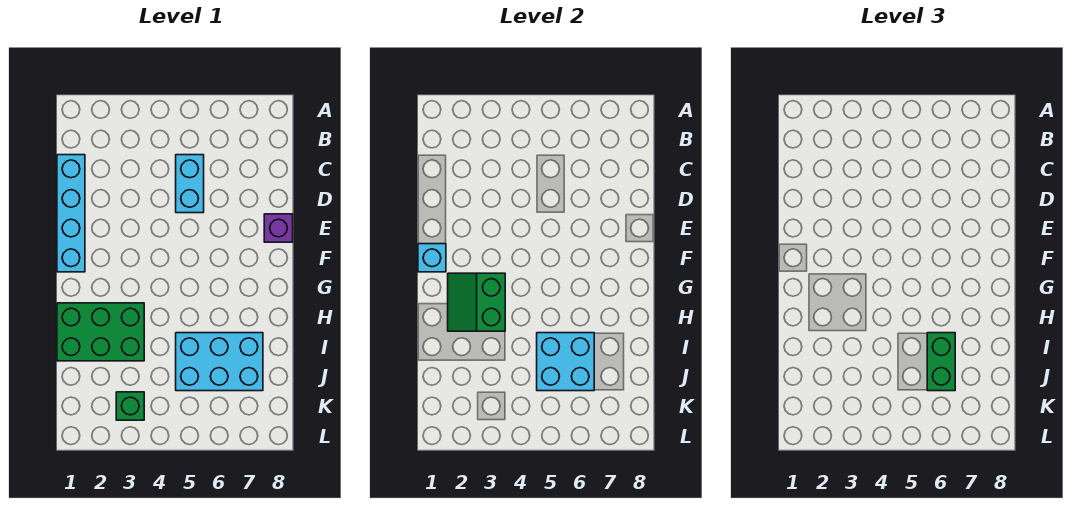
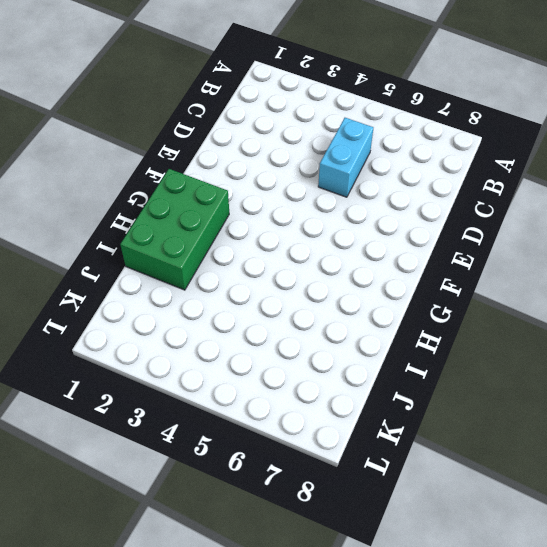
green 2x3 brick [120,169,229,290] -> green 2x3 brick turned to [57,303,144,361]
none -> cyan 1x4 brick [57,155,85,272]
none -> purple 1x1 brick [264,214,293,242]

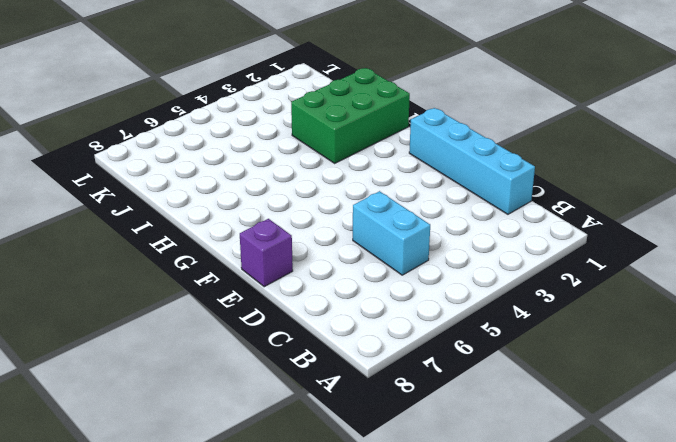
none -> cyan 2x3 brick [176,333,263,391]
none -> green 1x1 brick [116,392,144,420]

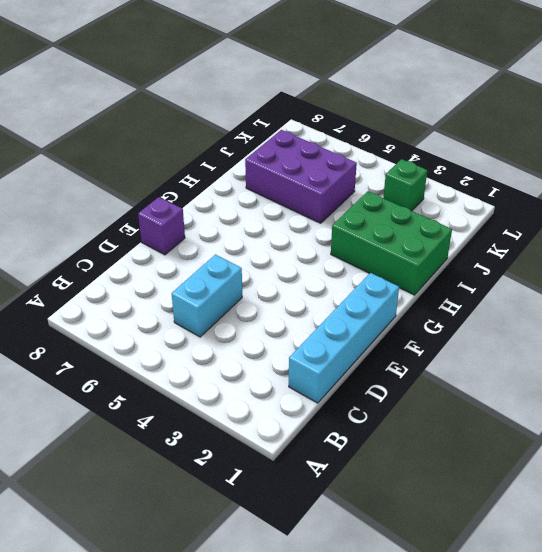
purple 2x3 brick [245,130,357,223] -> cyan 2x3 brick [176,333,263,391]
none -> cyan 1x1 brick [418,244,446,272]
none -> green 2x2 slope [448,273,505,331]

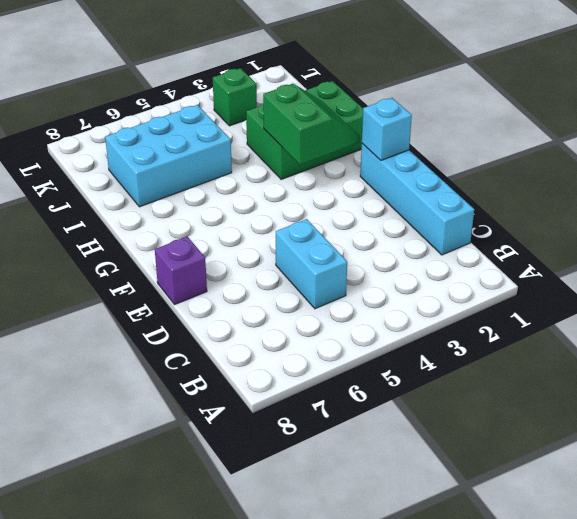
none -> cyan 2x2 brick [537,333,594,391]
none -> green 1x2 brick [927,333,955,391]

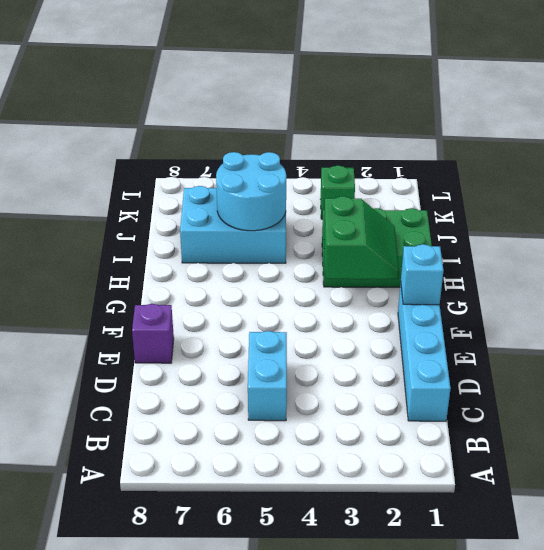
cyan 2x2 round brick [216,152,286,231] -> cyan 2x2 brick [537,333,594,391]
none -> green 1x2 brick [927,333,955,391]

